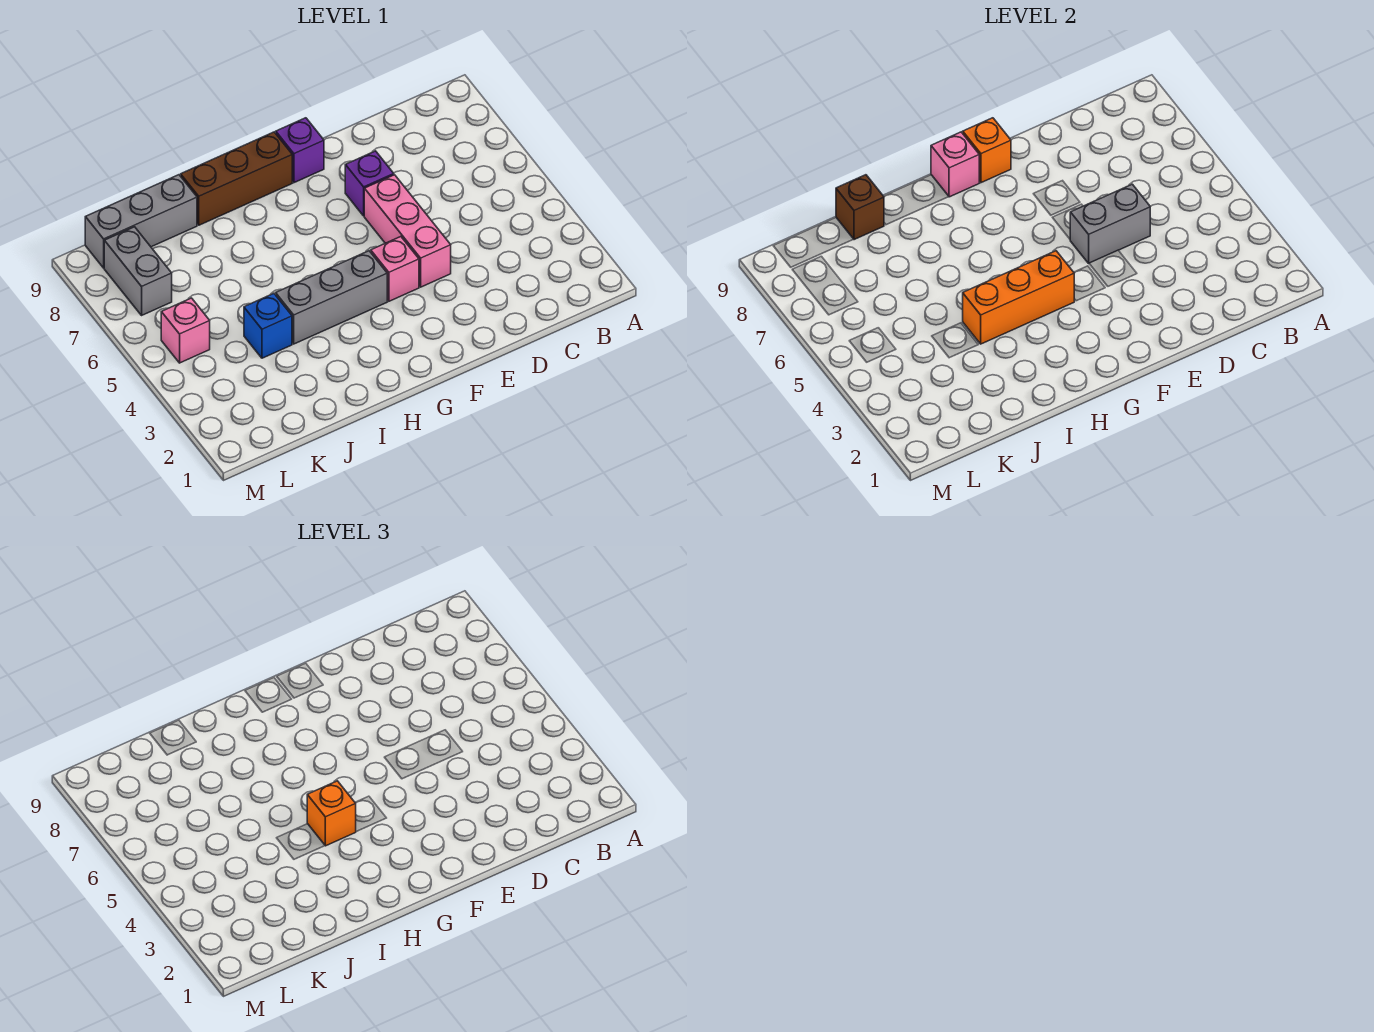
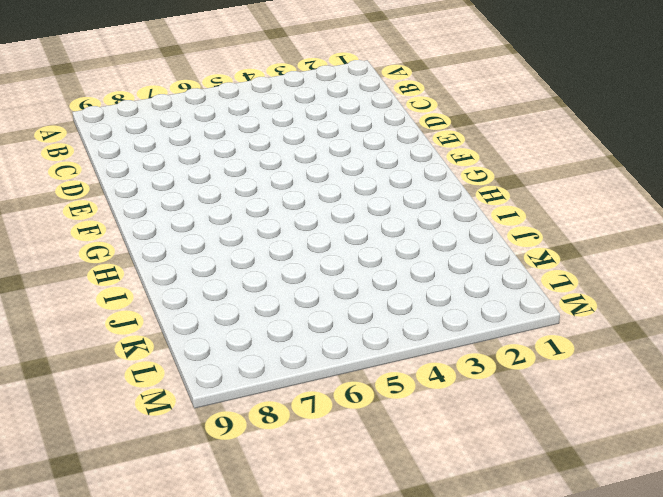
none -> pink 1x3 brick [364,175,451,287]
none -> purple 1x1 brick [345,151,394,216]
none -> pink 1x1 brick [371,237,419,301]

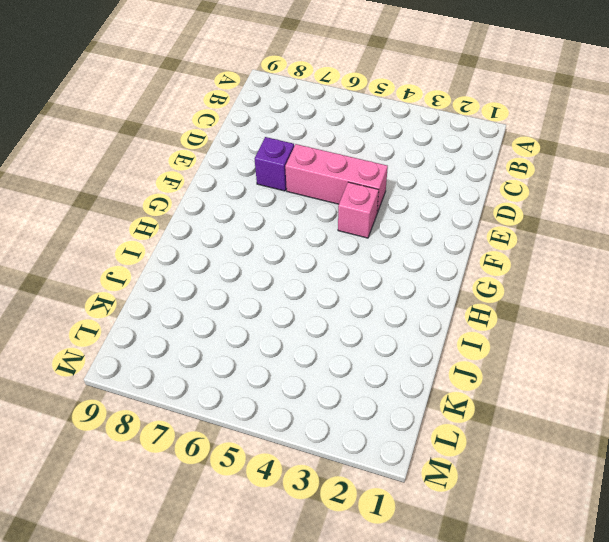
none -> purple 1x1 brick [276,118,324,183]
none -> grey 1x3 brick [276,251,387,344]
none -> brown 1x3 brick [181,132,292,225]

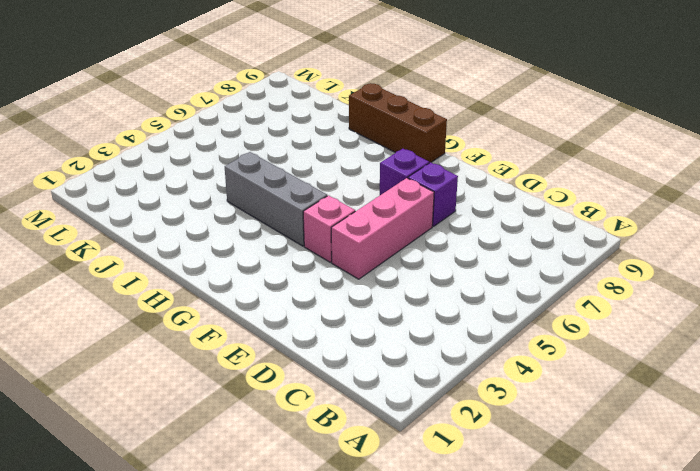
purple 1x1 brick [380,149,429,195] -> purple 1x1 brick moved to [276,118,324,183]
none -> blue 1x1 brick [244,294,292,358]
none -> grey 1x3 brick [85,175,197,268]
none -> pink 1x1 brick [161,298,210,363]

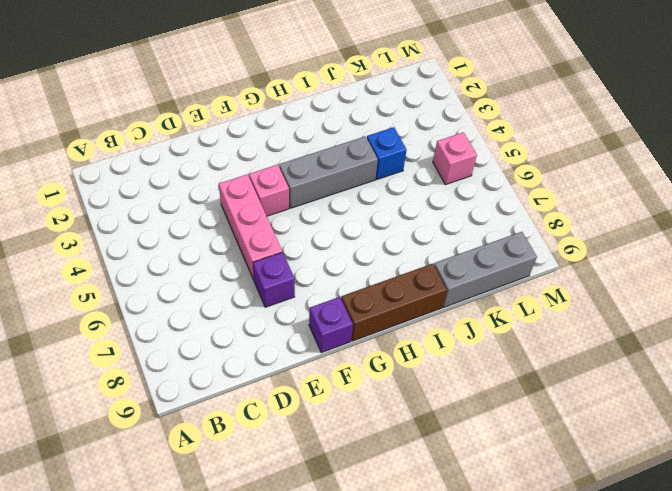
none -> grey 1x2 brick [104,227,172,315]
none -> grey 1x2 brick [1070,184,1150,263]
none -> orange 1x1 brick [963,118,1011,183]

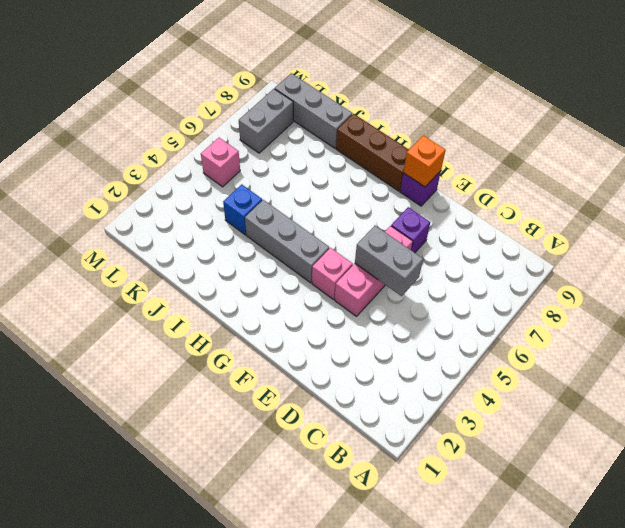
none -> orange 1x3 brick [963,251,1074,344]
none -> pink 1x1 brick [931,132,979,197]
none -> brown 1x1 brick [836,175,884,240]

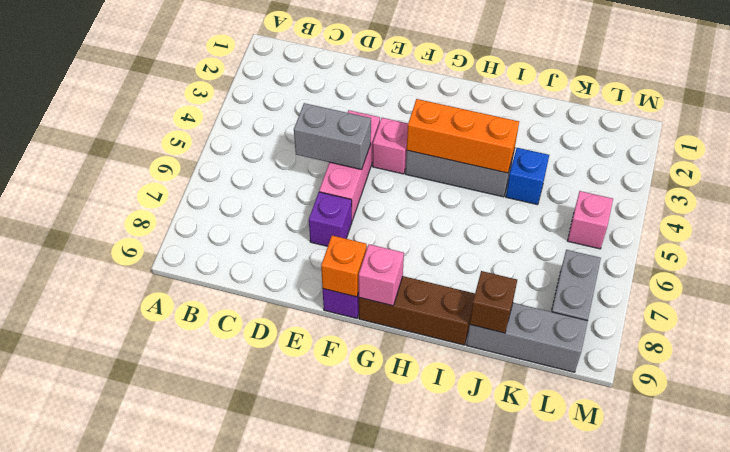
none -> orange 1x1 brick [307,781,356,846]

